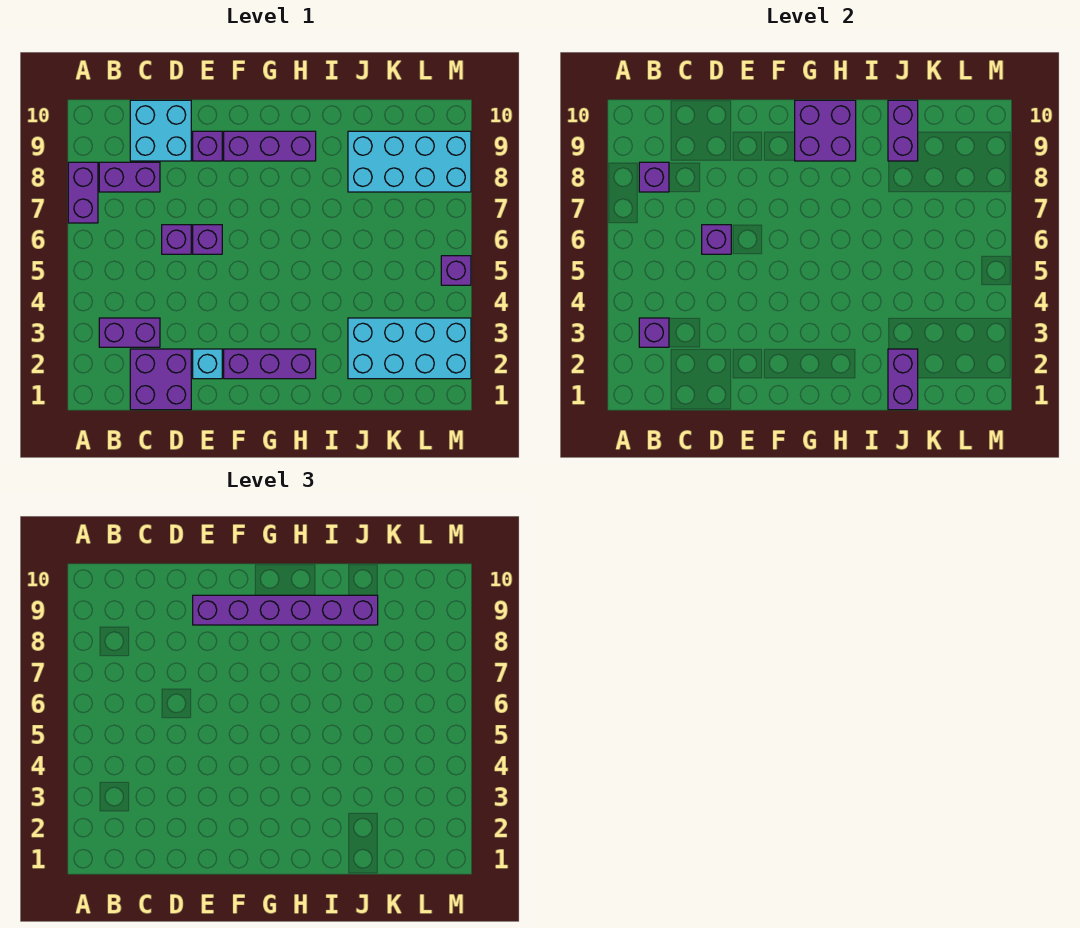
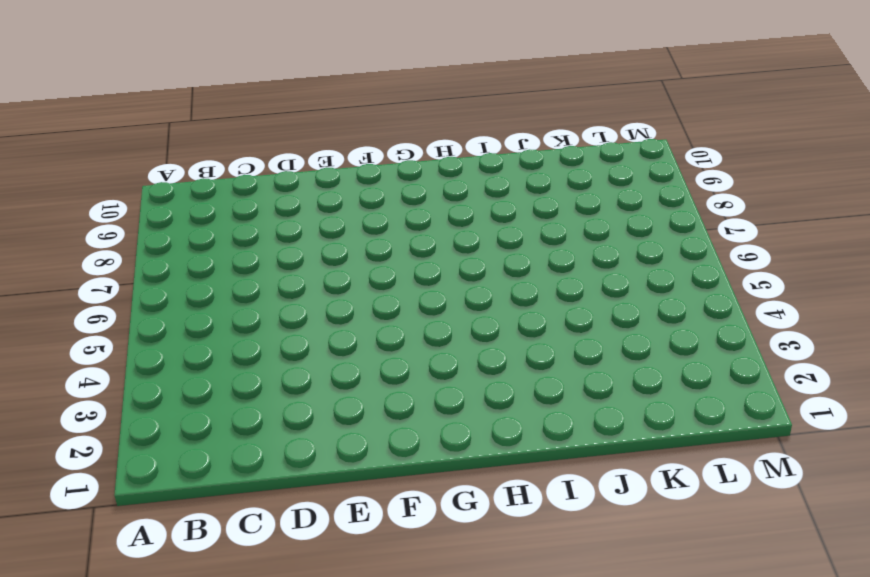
none -> purple 1x2 brick [68,162,98,223]
none -> purple 1x2 brick [99,318,160,347]
none -> purple 1x2 brick [99,162,160,192]

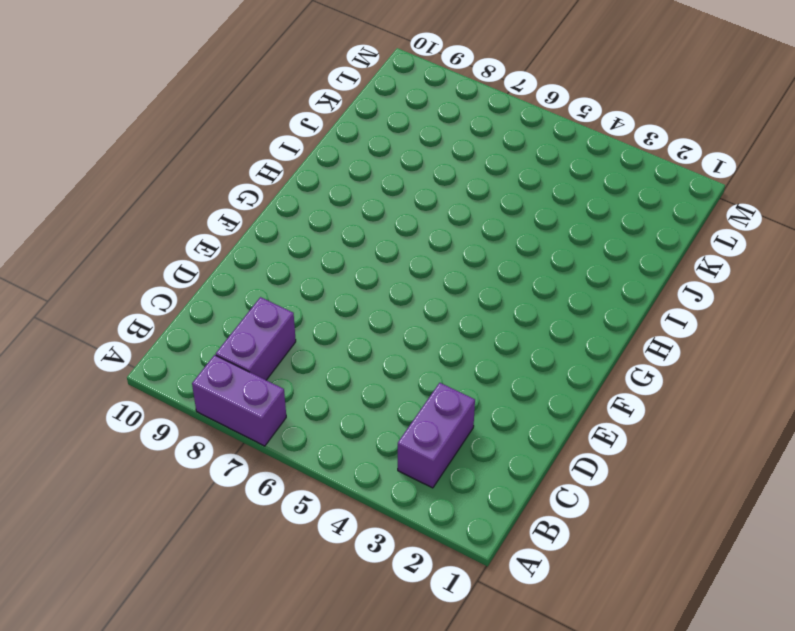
none -> purple 2x2 brick [130,349,191,410]
none -> cyan 2x2 brick [130,100,191,161]
none -> purple 1x1 brick [162,225,191,254]

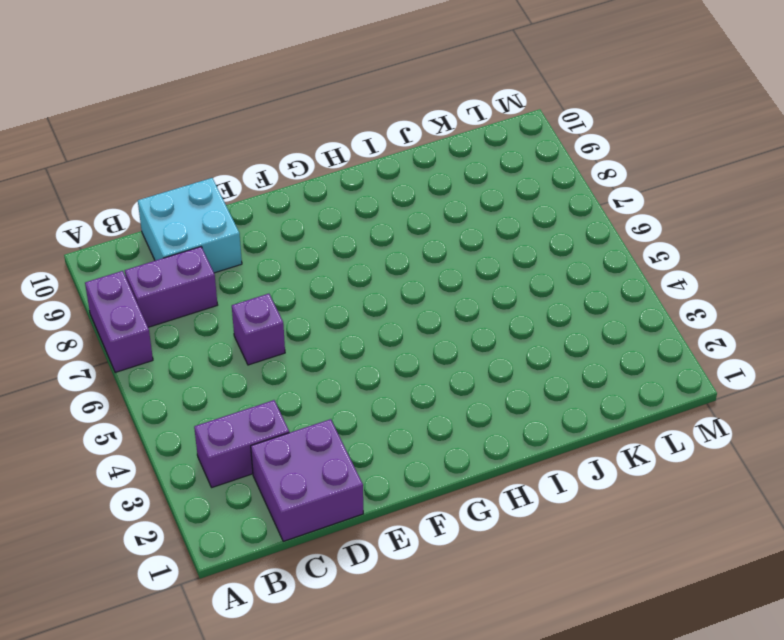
none -> cyan 1x1 brick [193,349,222,379]
none -> purple 1x1 brick [193,225,222,254]
none -> purple 1x1 brick [193,131,222,161]

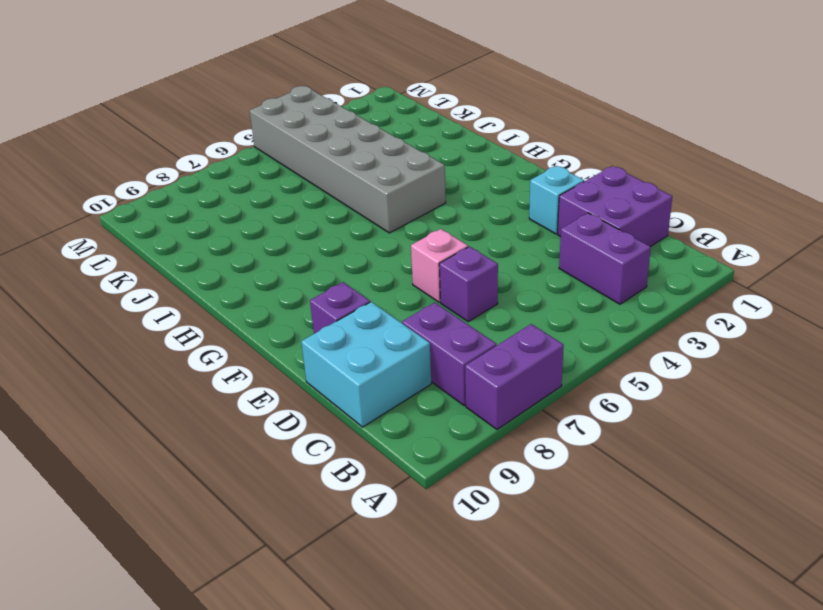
pink 1x1 brick [411,229,468,302] -> purple 1x1 brick [193,225,222,254]
grey 2x6 brick [250,86,446,233] -> purple 1x1 brick [441,256,471,285]
none -> purple 1x3 brick [224,349,316,379]
none -> purple 1x3 brick [224,131,316,161]
none -> cyan 2x4 brick [348,318,471,379]

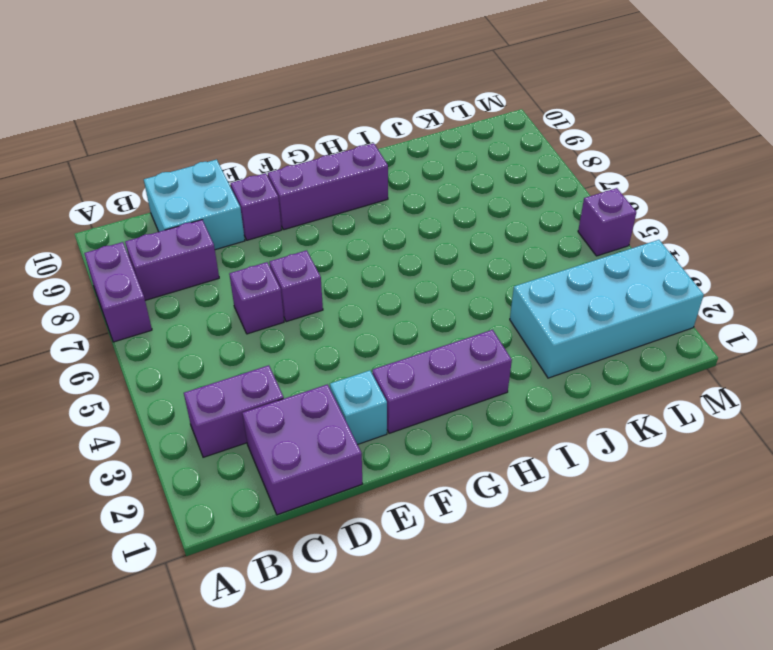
none -> cyan 2x4 brick [348,131,471,192]
none -> purple 1x1 brick [639,318,669,347]
none -> purple 1x1 brick [639,162,669,192]

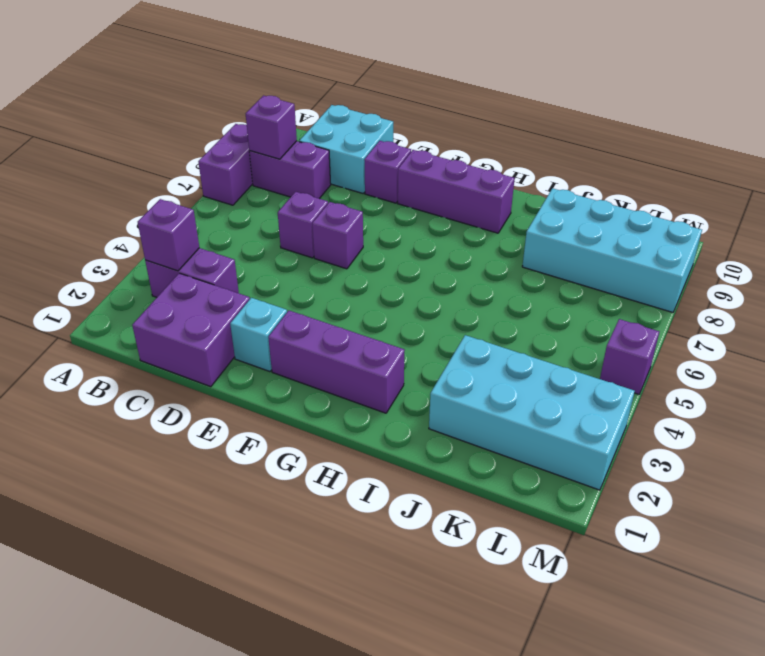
none -> purple 1x1 brick [702,225,731,254]
none -> purple 2x2 brick [795,100,856,161]
none -> purple 1x2 brick [888,349,918,410]

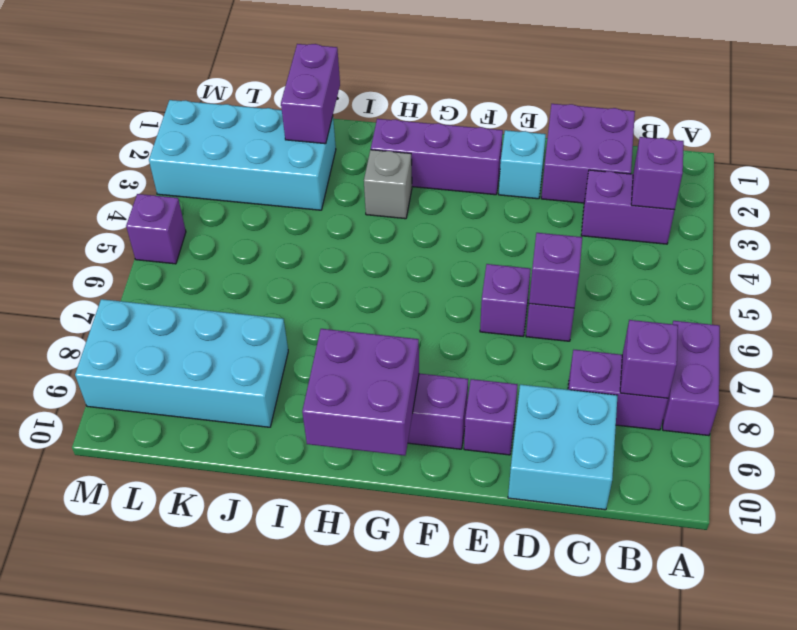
grey 1x1 brick [364,150,412,219] -> none
none -> purple 1x2 brick [888,100,918,161]
none -> purple 1x6 brick [193,595,378,625]

